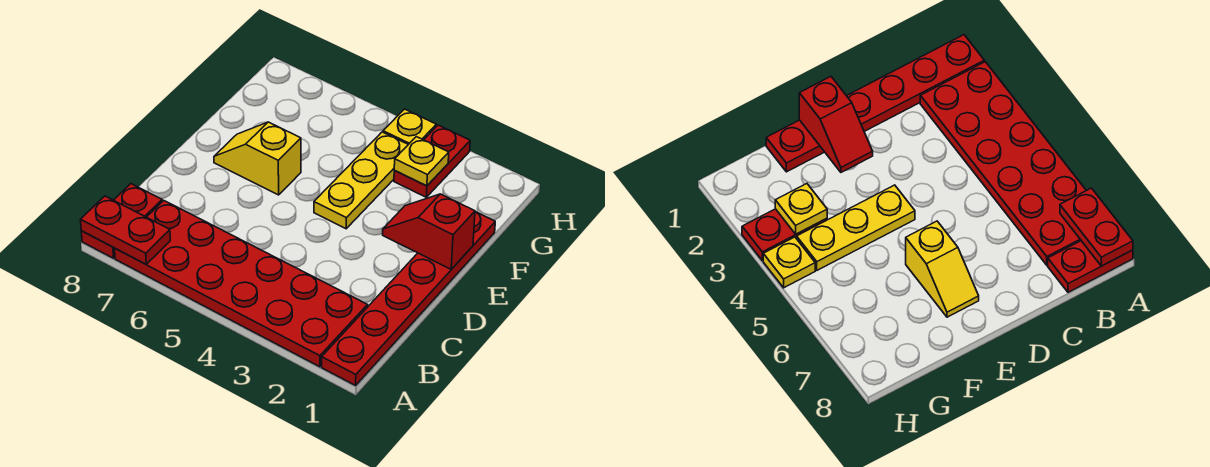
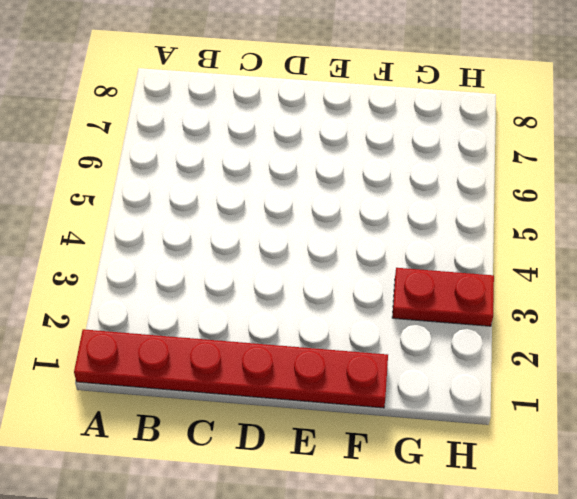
none -> red 2x6 plate [115,201,368,367]
none -> red 1x2 plate [81,184,162,258]

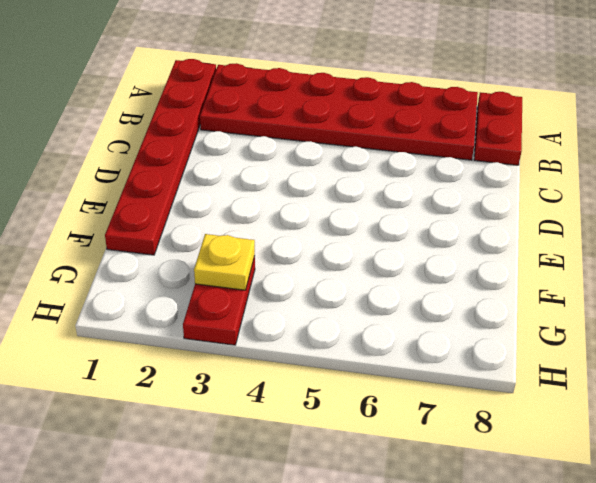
none -> yellow 1x3 plate [314,132,408,229]
none -> yellow 1x2 slope [214,122,301,195]

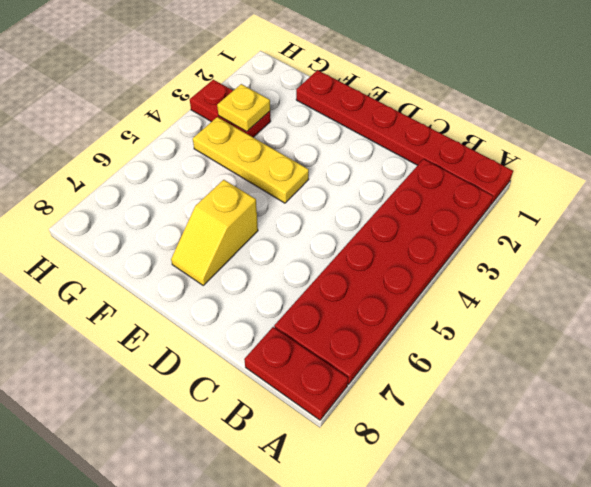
none -> yellow 1x1 plate [383,109,436,144]
none -> red 1x2 plate [80,196,170,264]

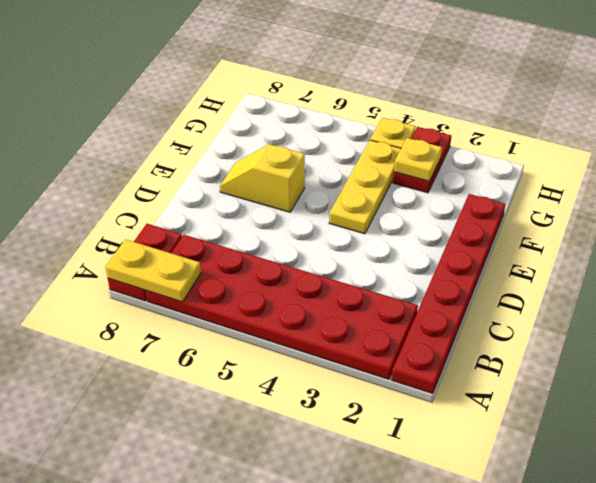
yellow 1x2 plate [106,239,201,302] -> red 1x2 plate [80,196,170,264]
none -> red 1x2 slope [383,194,475,269]

